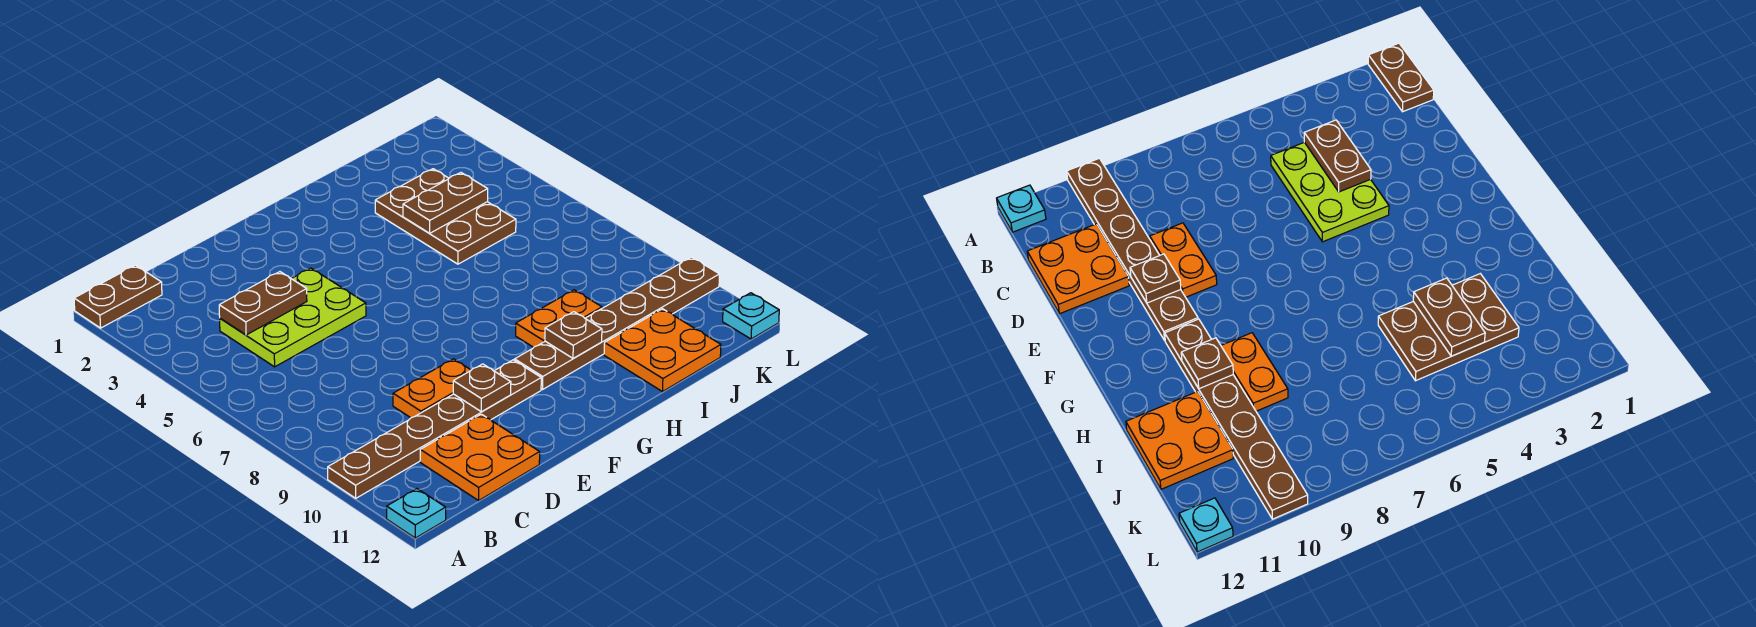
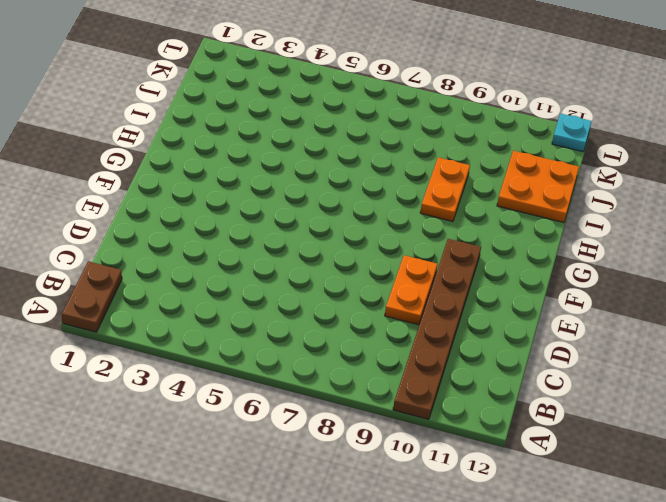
none -> cyan 1x1 plate [387,489,446,538]
none -> lime 2x3 plate [220,268,366,367]
none -> orange 2x2 plate [420,414,540,500]

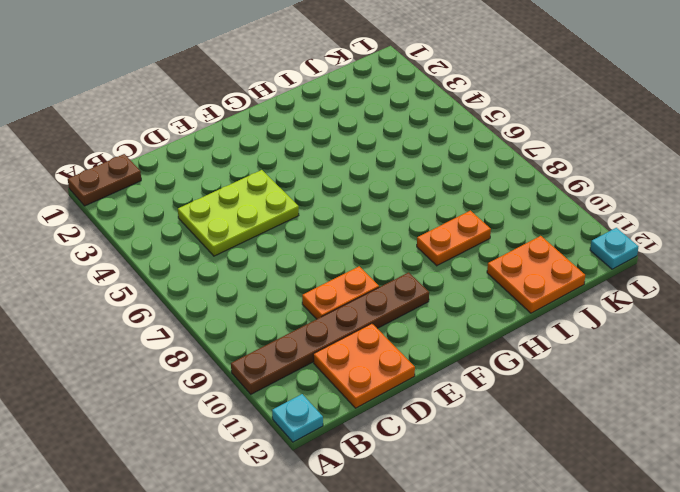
none -> brown 1x6 plate [515,257,720,389]
none -> brown 2x3 plate [375,169,516,264]
none -> brown 1x2 plate [219,272,307,335]

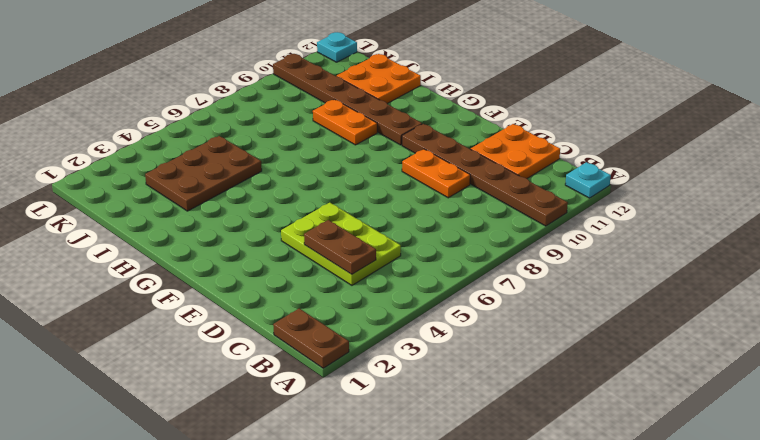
none -> brown 1x1 plate [453,364,511,412]
none -> brown 1x1 plate [545,312,602,359]
none -> brown 1x2 plate [403,173,488,233]

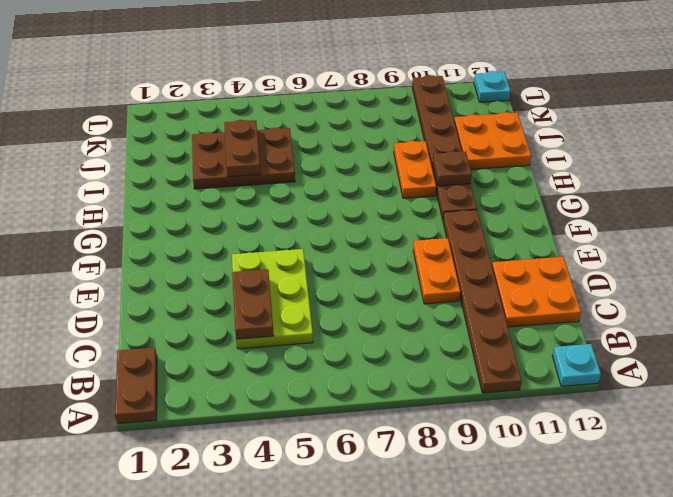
none -> brown 1x1 plate [453,364,511,412]

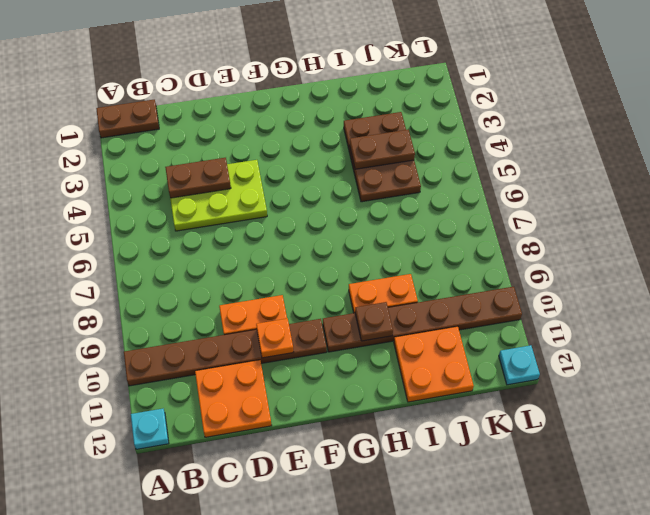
orange 1x1 plate [256,318,294,358] -> brown 1x1 plate [453,364,511,412]

